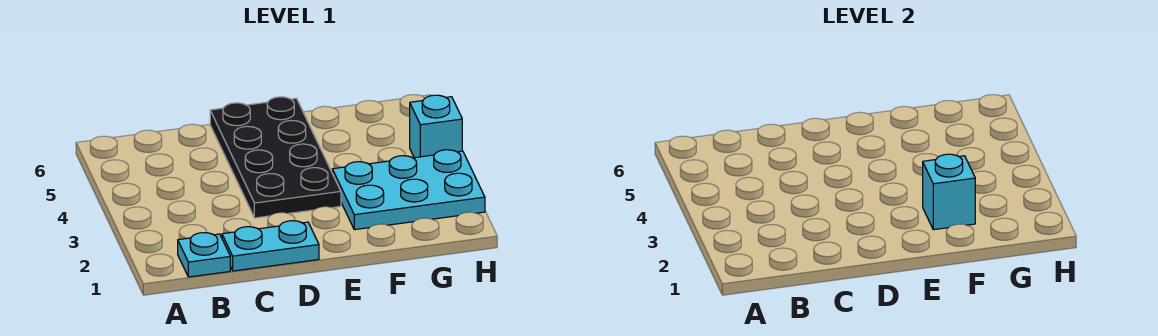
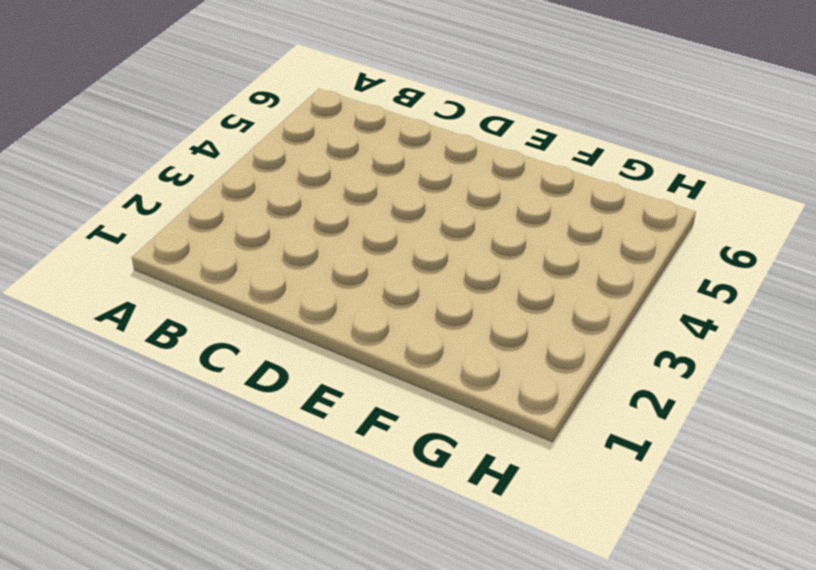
none -> cyan 1x1 plate [178,233,230,277]
none -> cyan 1x2 plate [222,221,319,271]

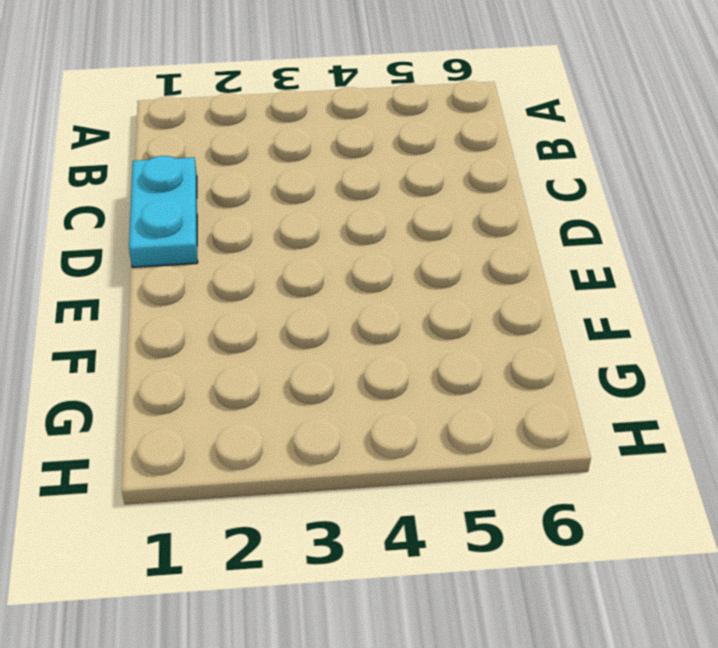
none -> cyan 1x1 plate [178,233,230,277]
none -> black 2x4 plate [210,97,341,218]

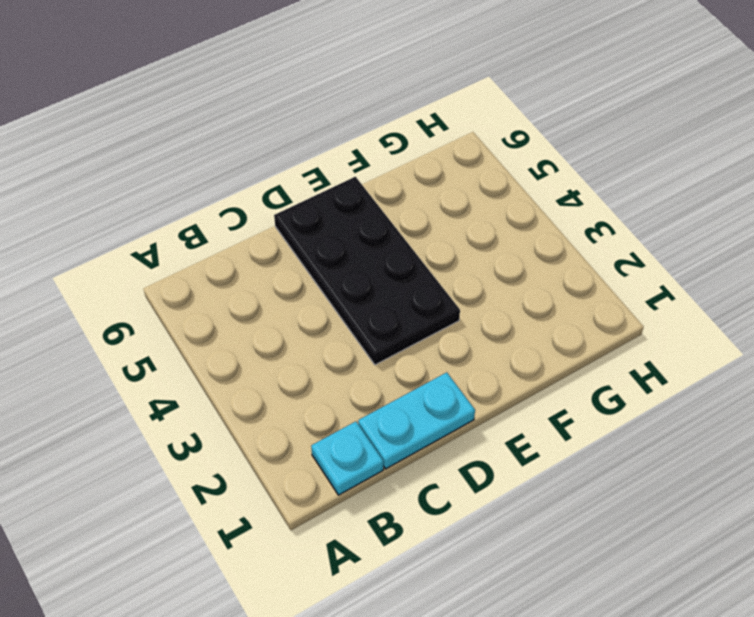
none -> cyan 2x3 plate [332,150,485,230]
none -> cyan 1x1 brick [410,95,462,158]

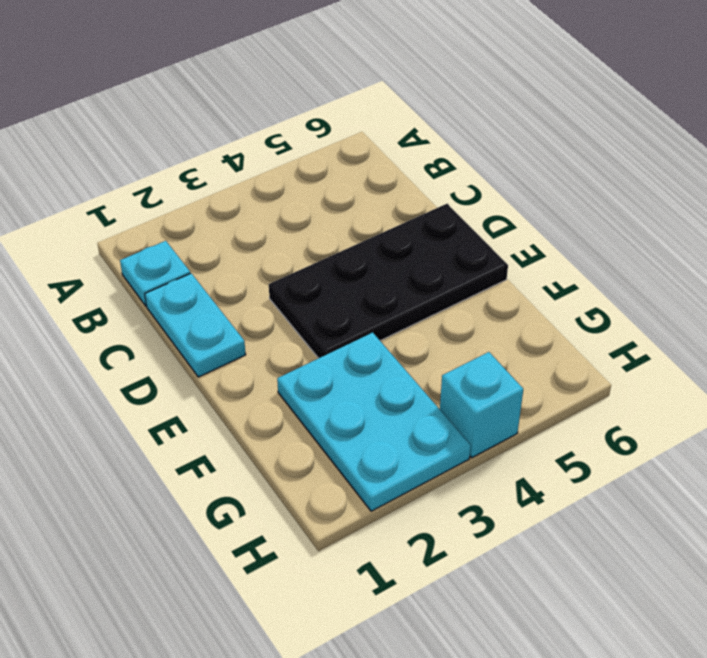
none -> cyan 1x1 brick [923,154,975,230]

